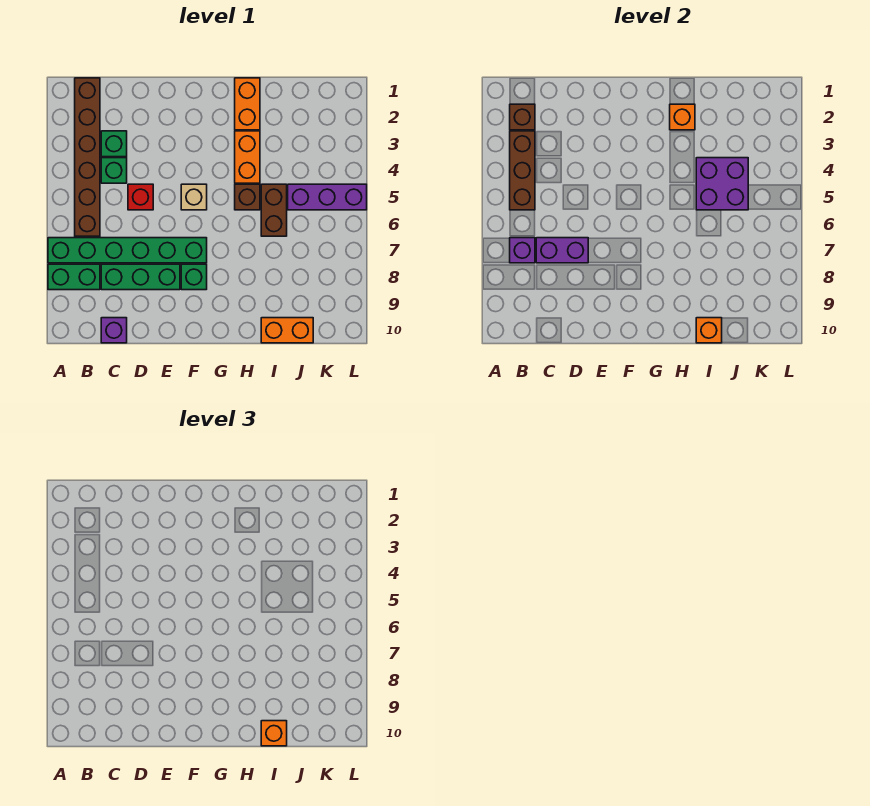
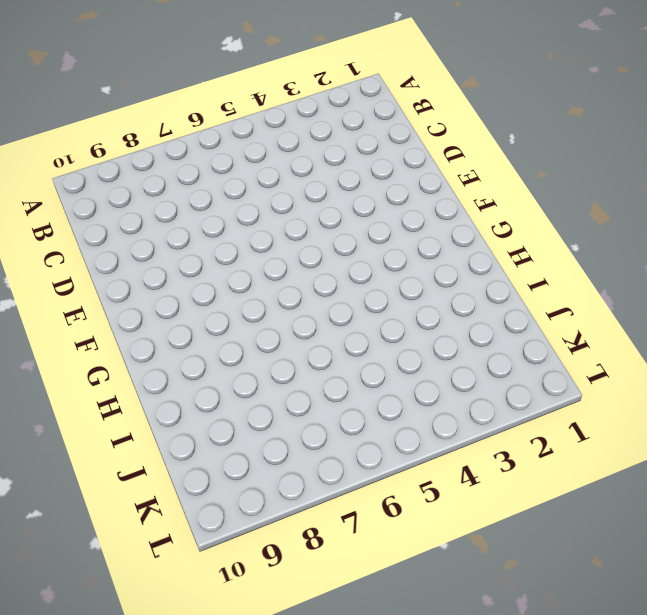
none -> green 1x6 brick [48,238,207,263]
none -> green 1x2 brick [48,264,100,290]
none -> brown 1x6 brick [75,78,100,236]

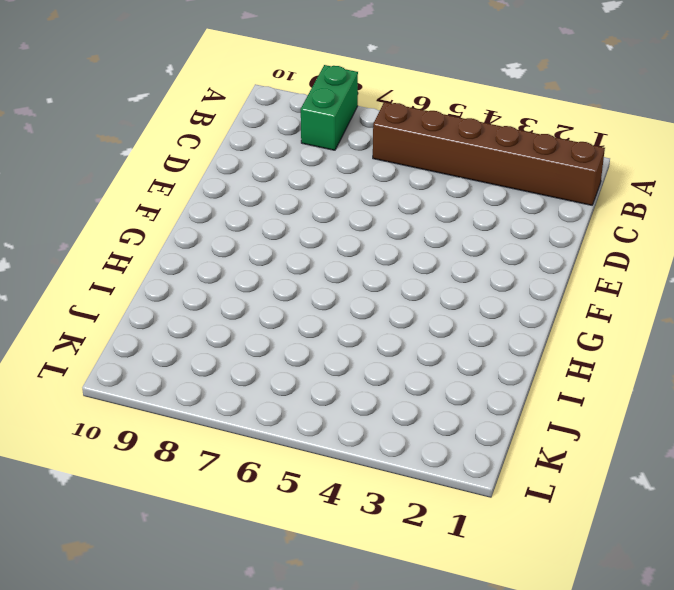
none -> green 1x6 brick [48,238,207,263]
none -> green 1x1 brick [101,131,127,157]
none -> green 1x1 brick [101,158,127,183]

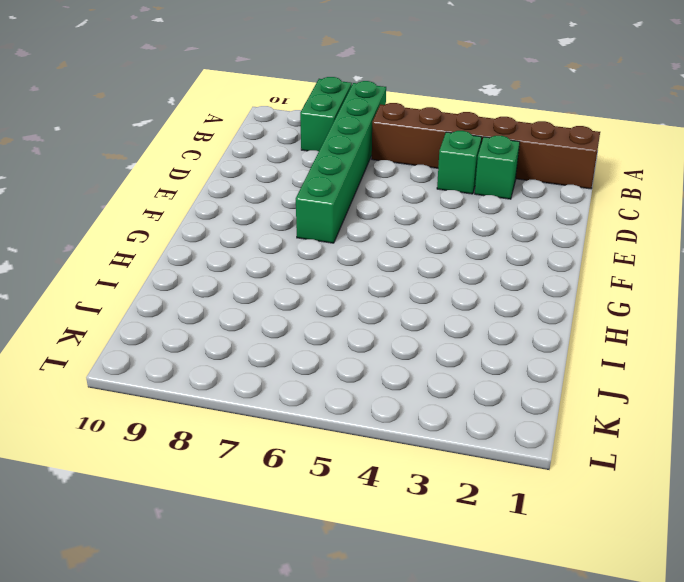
none -> green 1x3 brick [101,264,180,290]
none -> purple 1x1 brick [101,318,127,343]
none -> red 1x1 brick [128,184,153,210]

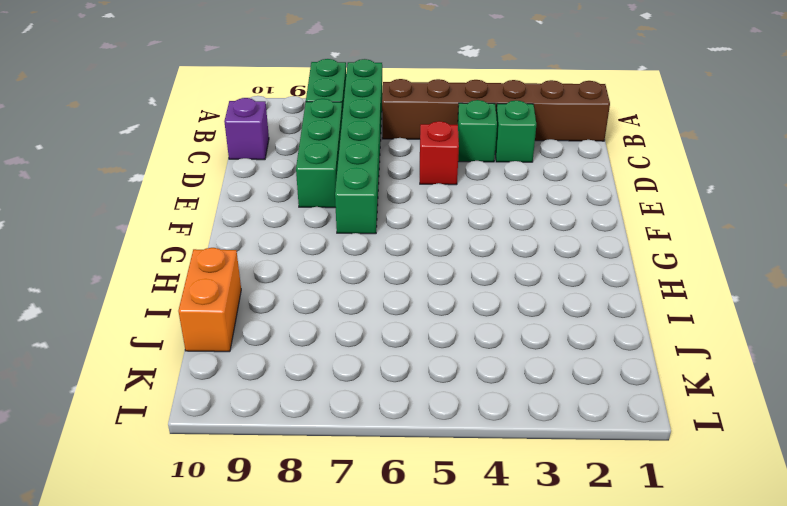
none -> tan 1x1 brick [181,184,207,210]
none -> green 1x1 brick [181,264,207,290]
none -> orange 1x2 brick [235,78,260,130]

